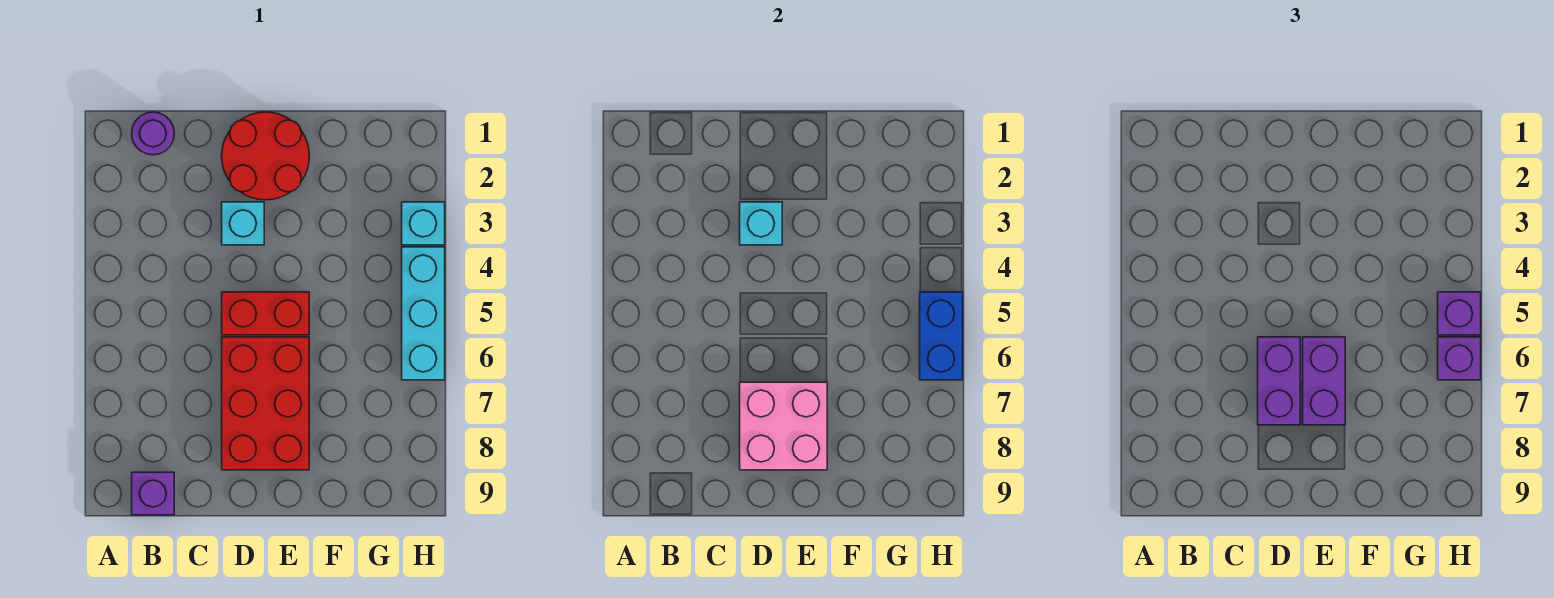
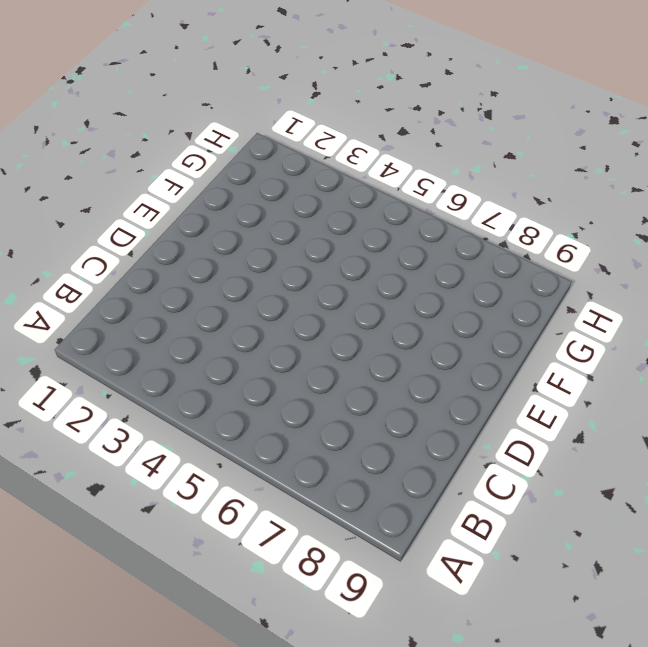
none -> purple 1x1 round brick [132,112,174,155]
none -> purple 1x1 brick [132,472,174,515]
none -> red 2x2 round brick [222,112,309,200]

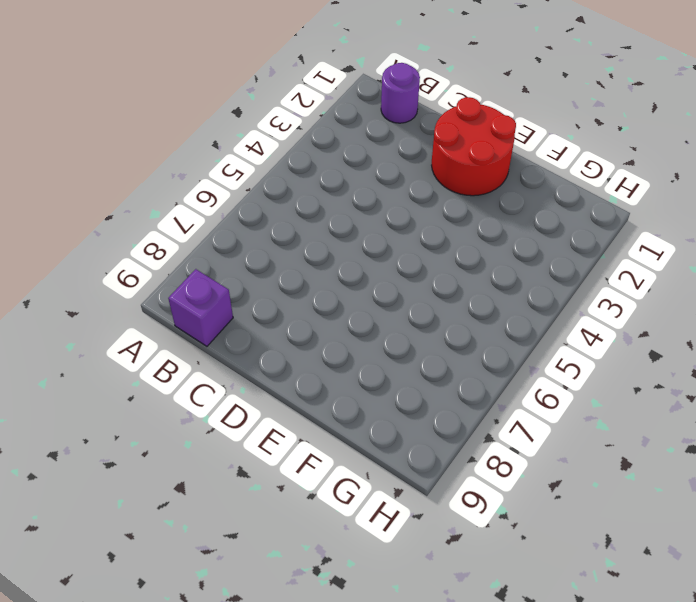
none -> cyan 1x1 brick [222,202,264,245]
none -> red 1x2 brick [222,292,309,335]
none -> red 2x3 brick [222,337,309,470]

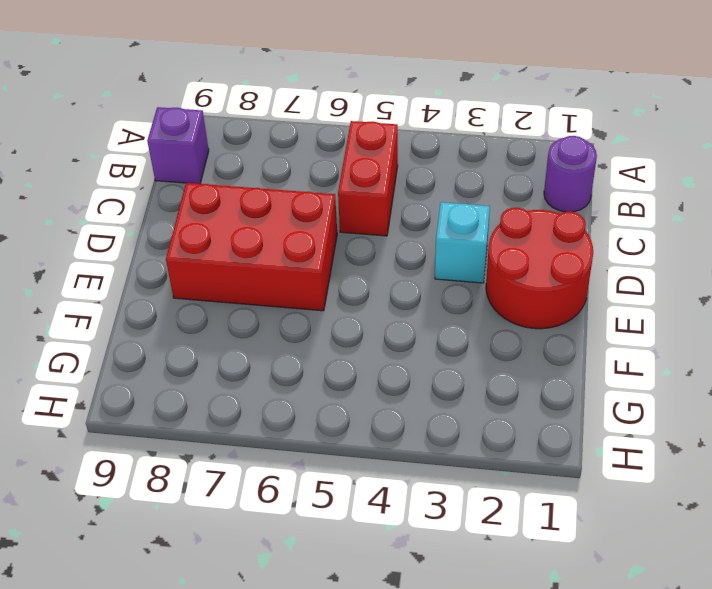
red 1x2 brick [338,121,398,236] -> red 1x2 brick moved to [222,292,309,335]
none -> cyan 1x1 brick [402,202,445,245]
none -> cyan 1x3 brick [402,247,445,380]
none -> cyan 1x1 brick [740,202,782,245]

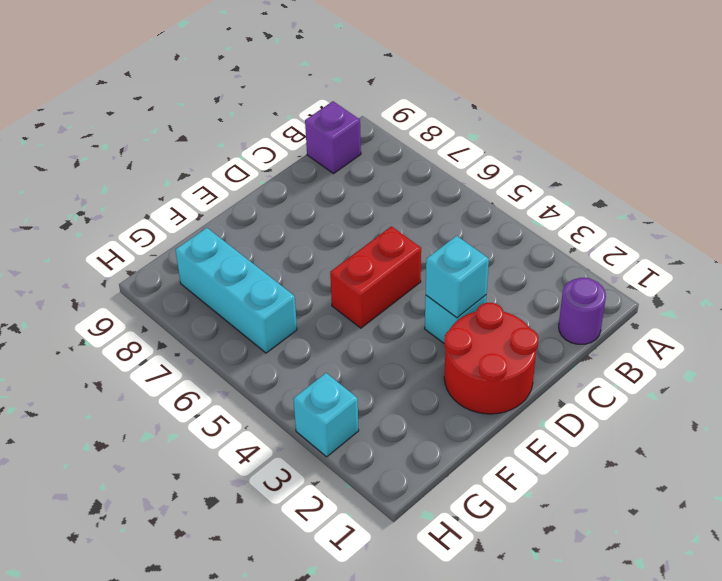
cyan 1x3 brick [175,228,297,353] -> cyan 1x3 brick moved to [402,247,445,380]
none -> red 2x3 brick [222,337,309,470]
none -> pink 2x2 brick [740,382,827,470]
none -> blue 1x2 brick [920,292,963,380]

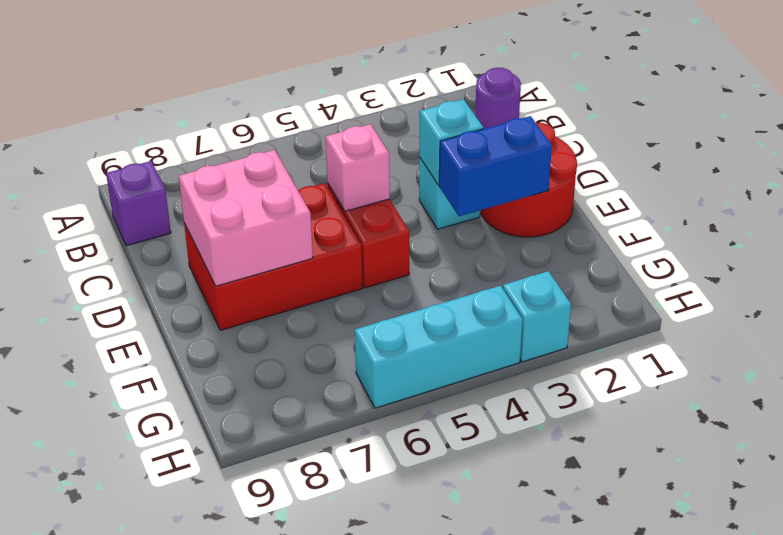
pink 1x1 brick [326,124,390,211] -> none
blue 1x2 brick [439,116,552,216] -> blue 1x2 brick moved to [920,292,963,380]
none -> purple 1x2 brick [1258,337,1300,425]
none -> purple 1x2 brick [1303,337,1345,425]
none -> purple 1x1 brick [1438,292,1481,335]

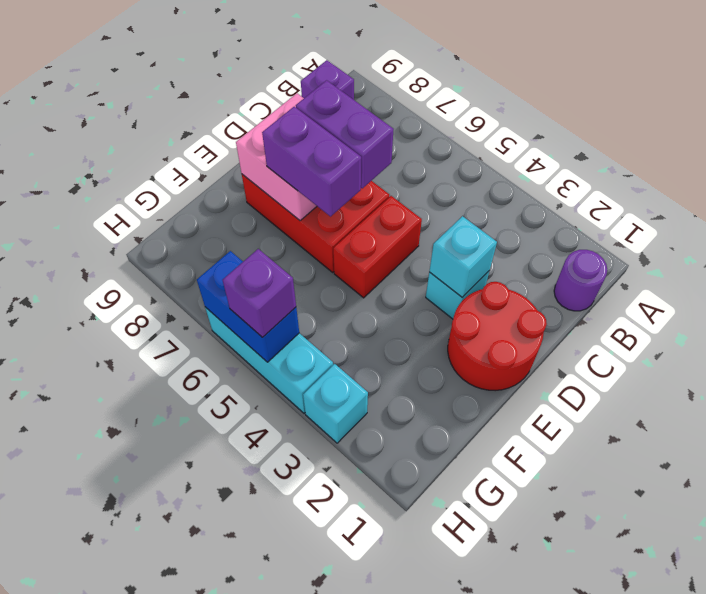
none -> purple 1x1 brick [1438,337,1481,380]

